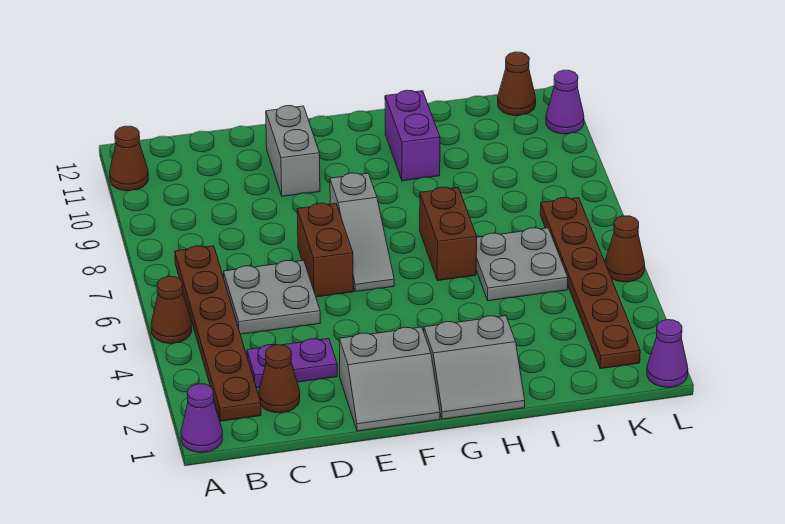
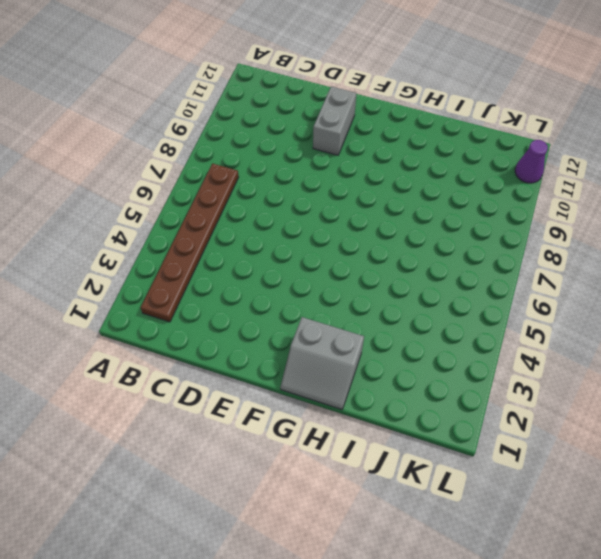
none -> purple 1x1 cone [181,384,223,452]
none -> brown 1x1 cone [151,276,192,343]
none -> brown 1x1 cone [110,126,148,191]

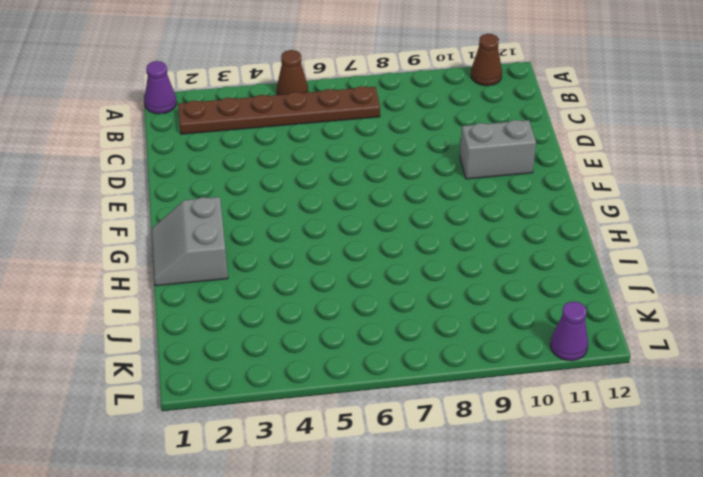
none -> brown 1x1 cone [259,345,300,413]
none -> purple 1x2 plate [247,339,337,388]
none -> grey 2x2 plate [224,260,320,334]

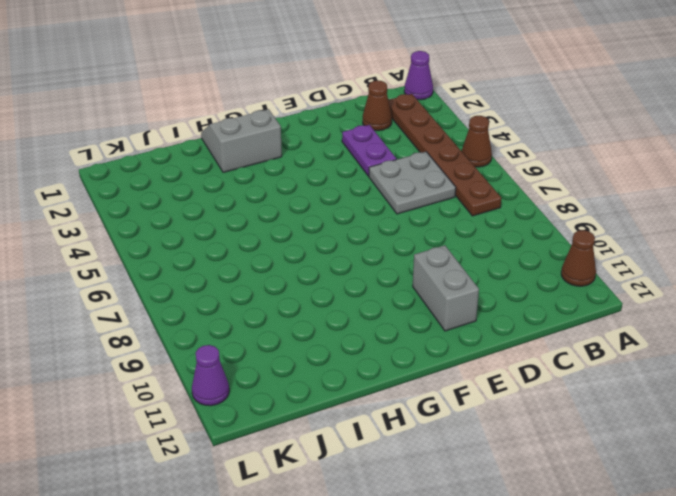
purple 1x2 plate [342,125,396,176] -> purple 1x2 plate turned to [247,339,337,388]
none -> grey 2x2 slope [339,327,440,431]
none -> brown 1x2 brick [297,203,353,297]
none -> grey 1x3 slope [330,173,394,292]

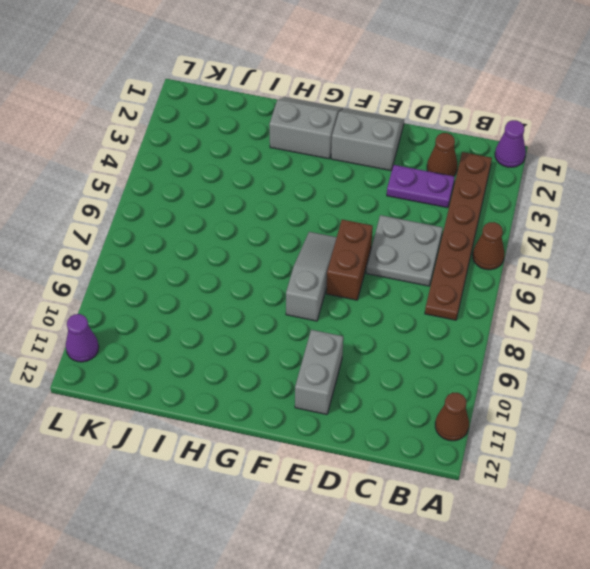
none -> brown 1x2 brick [420,187,477,281]
none -> purple 1x2 brick [385,90,440,181]
none -> grey 2x2 plate [476,228,568,301]

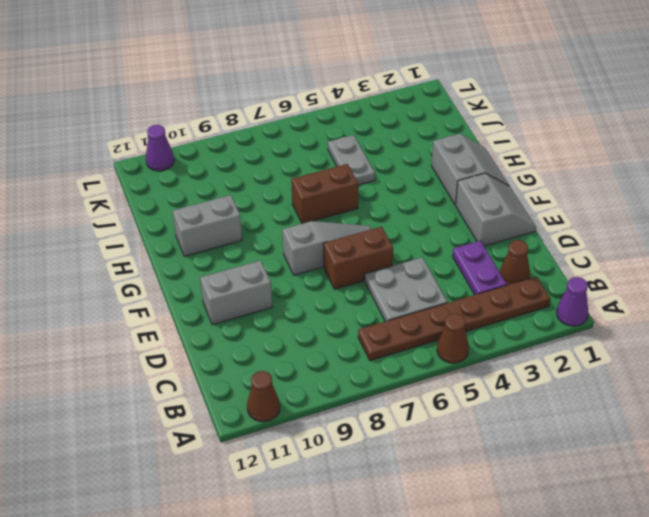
grey 1x2 brick [173,195,242,256] -> purple 1x2 brick [385,90,440,181]
grey 1x2 plate [328,135,375,185] -> grey 2x2 plate [476,228,568,301]
none -> brown 1x6 plate [540,198,640,369]
none -> brown 1x1 cone [498,52,536,116]
none -> purple 1x1 cone [647,320,688,387]

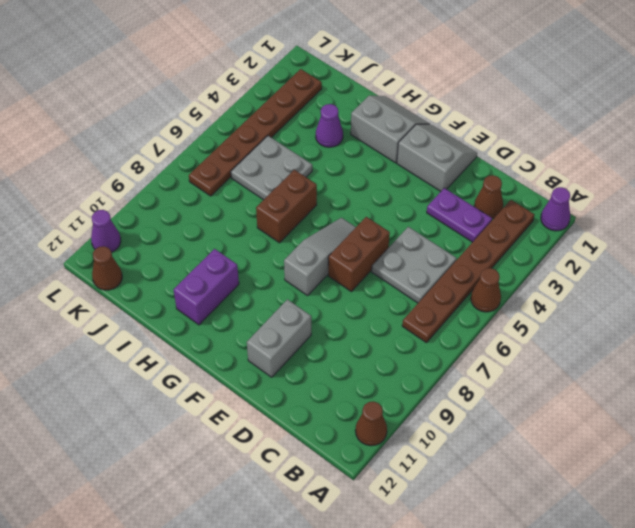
purple 1x1 cone [316,104,343,147] -> purple 1x1 cone moved to [647,320,688,387]
none -> brown 1x1 cone [605,216,645,282]

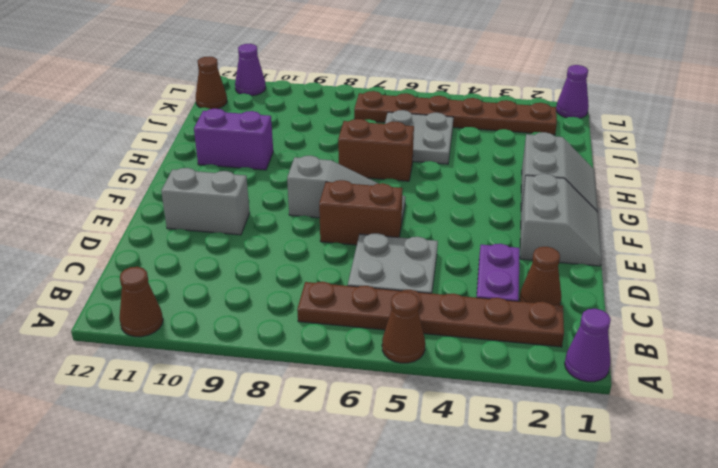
none -> brown 1x1 cone [605,216,645,282]

